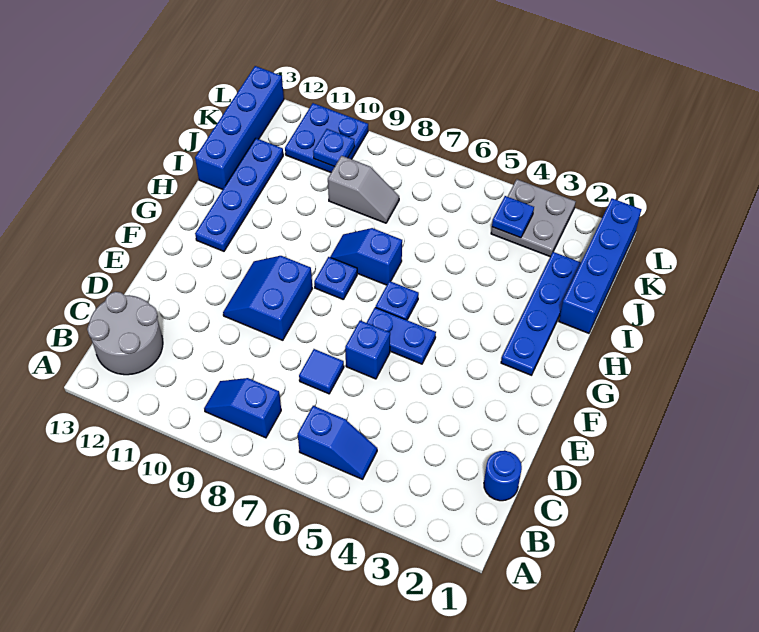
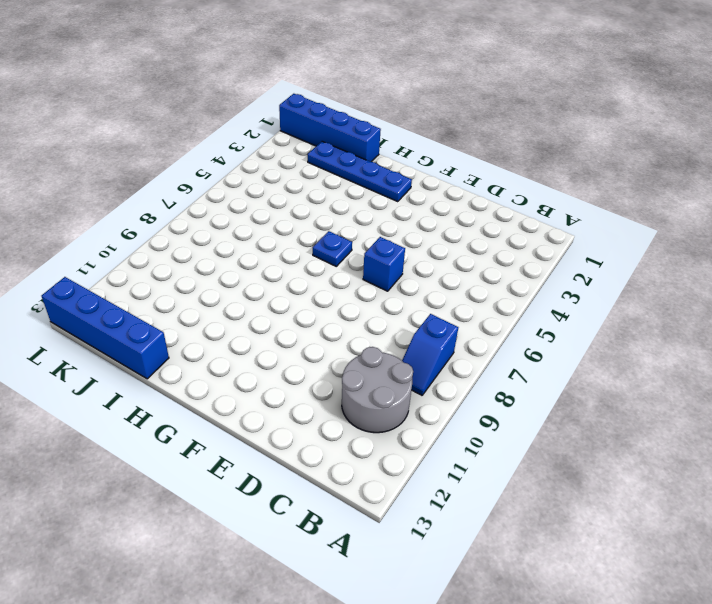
grey 2x2 round brick [342,347,413,433] -> grey 2x2 round brick moved to [87,292,163,375]
none -> blue 1x2 slope [298,406,377,479]
none -> blue 1x1 round brick [484,451,522,501]
none -> blue 1x1 tile [299,349,344,394]

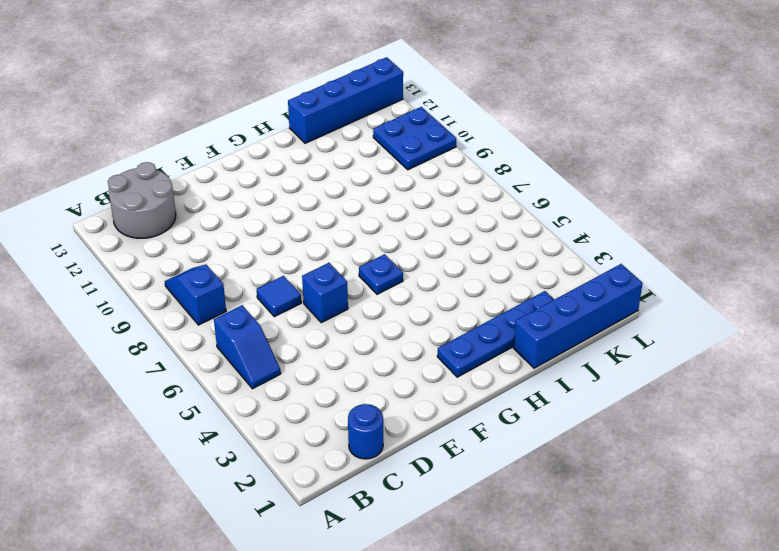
none -> blue 2x2 slope [223,256,313,340]
none -> blue 1x2 plate [367,307,436,364]
none -> blue 1x1 plate [314,257,357,300]

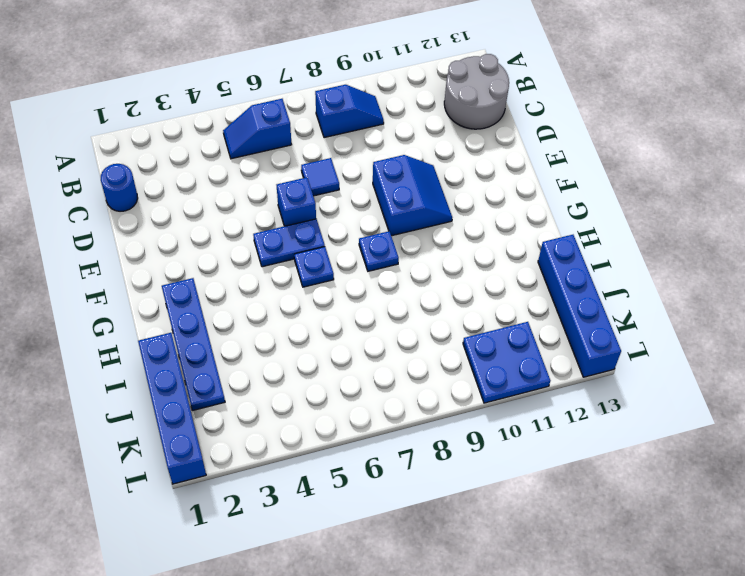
none -> blue 1x4 plate [195,138,283,251]
none -> blue 1x2 slope [330,228,402,285]
none -> grey 1x2 slope [328,156,399,223]

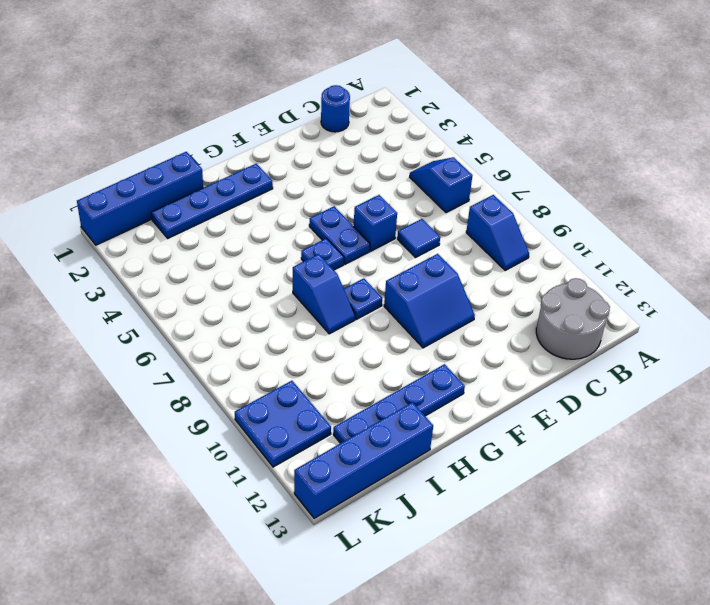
none -> grey 1x2 slope [328,156,399,223]
none -> grey 2x2 plate [491,179,576,257]
none -> blue 1x1 plate [492,196,534,238]

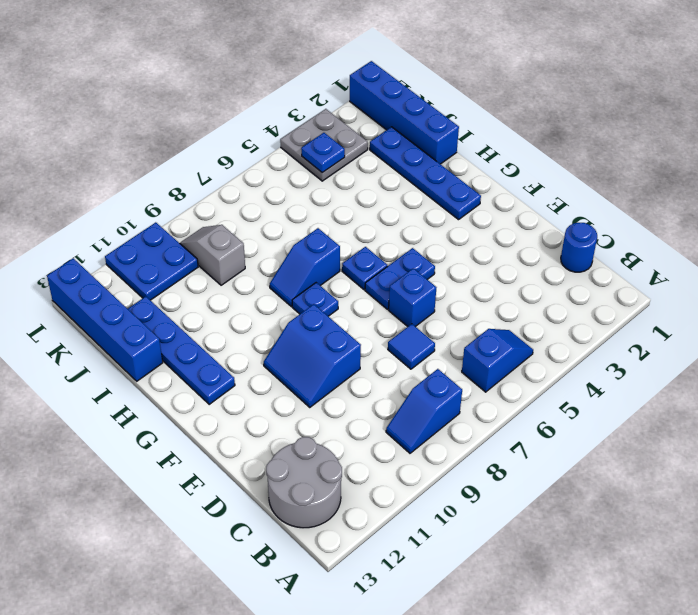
grey 1x2 slope [180,225,245,285] -> grey 1x2 slope turned to [328,156,399,223]
none -> blue 1x1 plate [313,129,355,167]

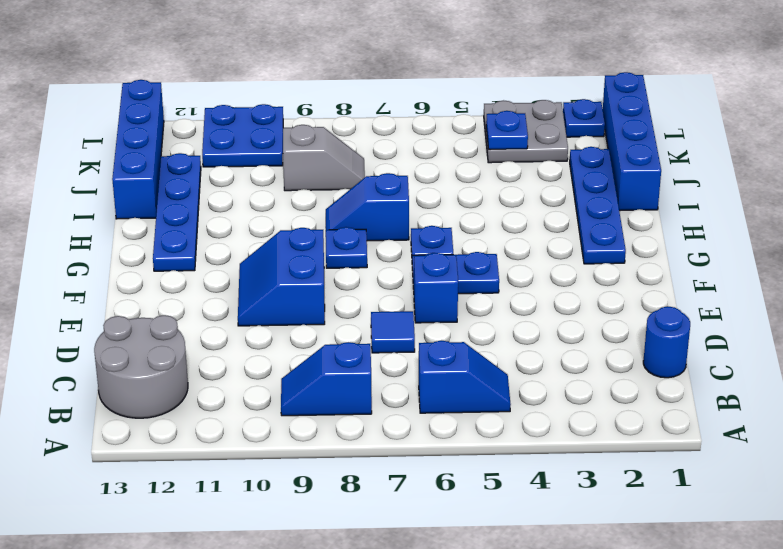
blue 1x1 plate [563,99,605,137] -> blue 1x1 plate moved to [313,129,355,167]

